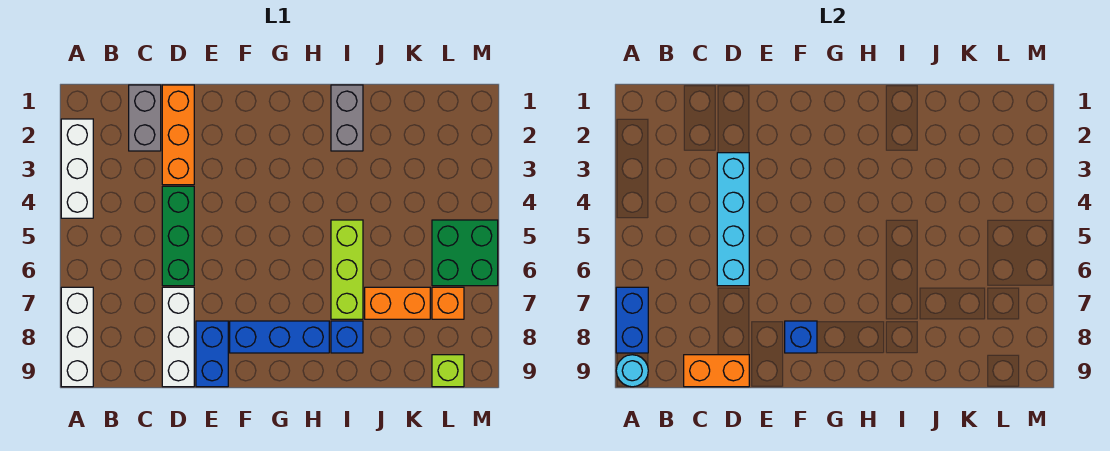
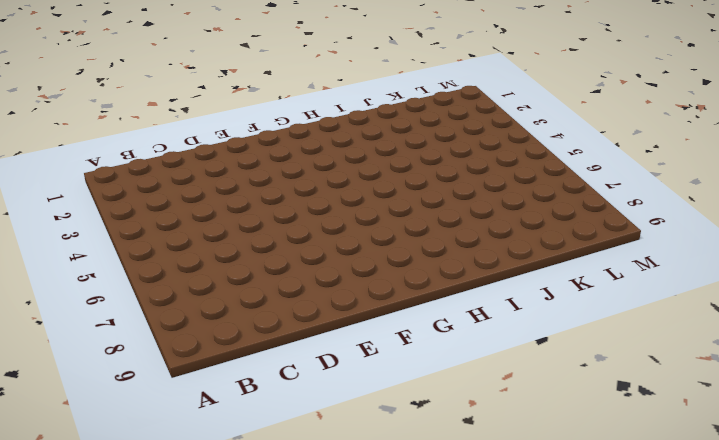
none -> white 1x3 brick [61,119,93,218]
none -> white 1x3 brick [61,287,93,387]
none -> grey 1x2 brick [129,85,161,151]

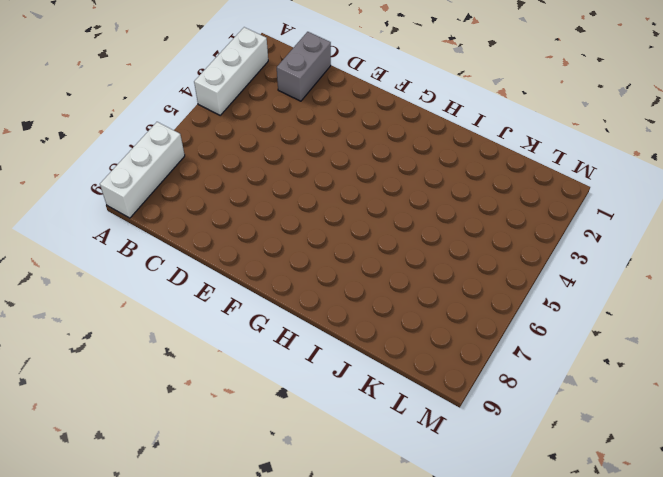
none -> orange 1x3 brick [162,85,194,185]
none -> green 1x3 brick [162,186,194,286]
none -> white 1x3 brick [162,287,194,387]

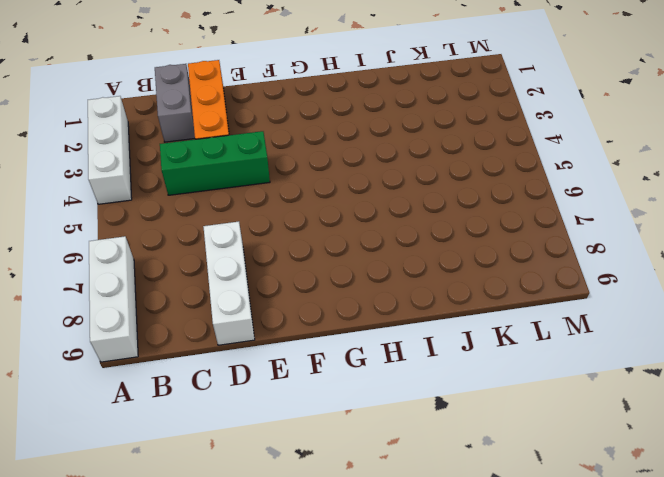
green 1x3 brick [160,131,270,195] -> green 1x3 brick turned to [162,186,194,286]
none -> blue 1x2 brick [196,321,228,387]
none -> blue 1x3 brick [230,321,329,353]
none -> grey 1x2 brick [331,85,363,151]

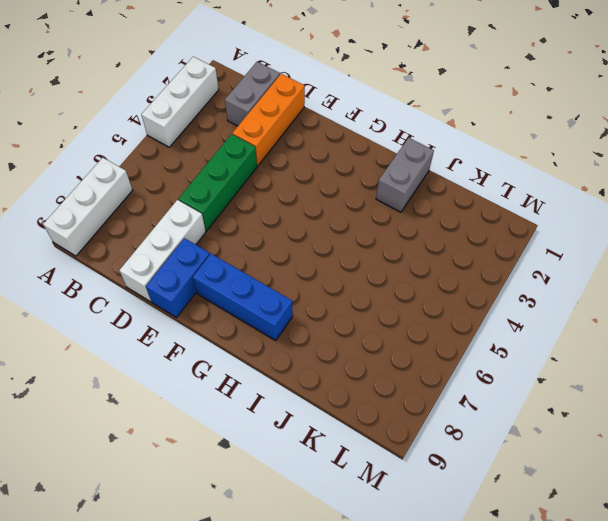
none -> lime 1x3 brick [331,220,363,319]
none -> blue 1x1 brick [331,321,363,353]
none -> orange 1x2 brick [365,287,430,319]

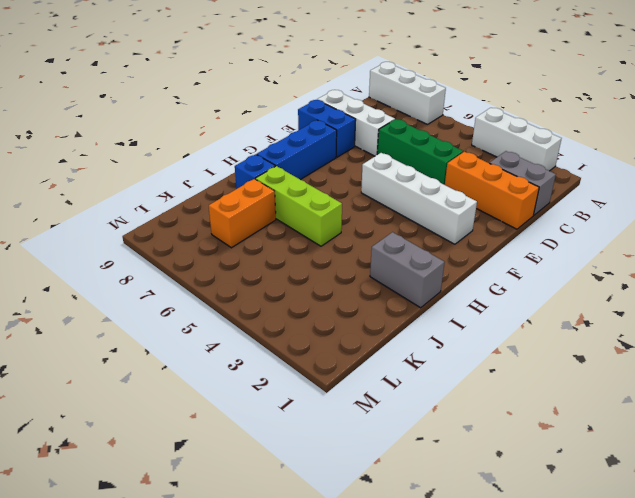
white 1x4 brick [361,153,477,244] -> none
none -> green 2x2 brick [432,220,498,286]
none -> orange 1x1 brick [432,287,464,319]
none -> lime 1x1 brick [432,355,464,387]

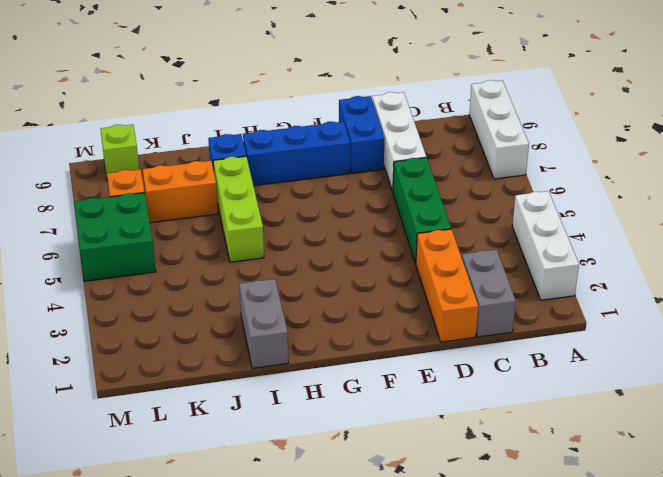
none -> blue 1x2 brick [616,287,648,353]
none -> cyan 1x1 round brick [616,355,648,387]
none -> orange 1x2 brick [684,355,749,387]

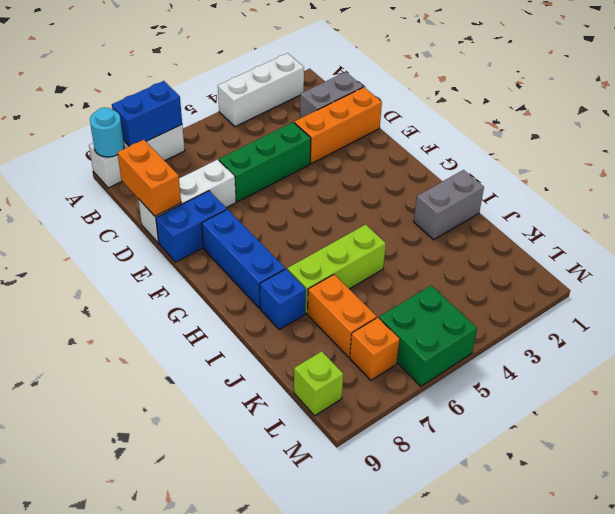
none -> cyan 1x4 brick [717,153,749,286]
none -> blue 1x1 brick [785,321,817,353]

